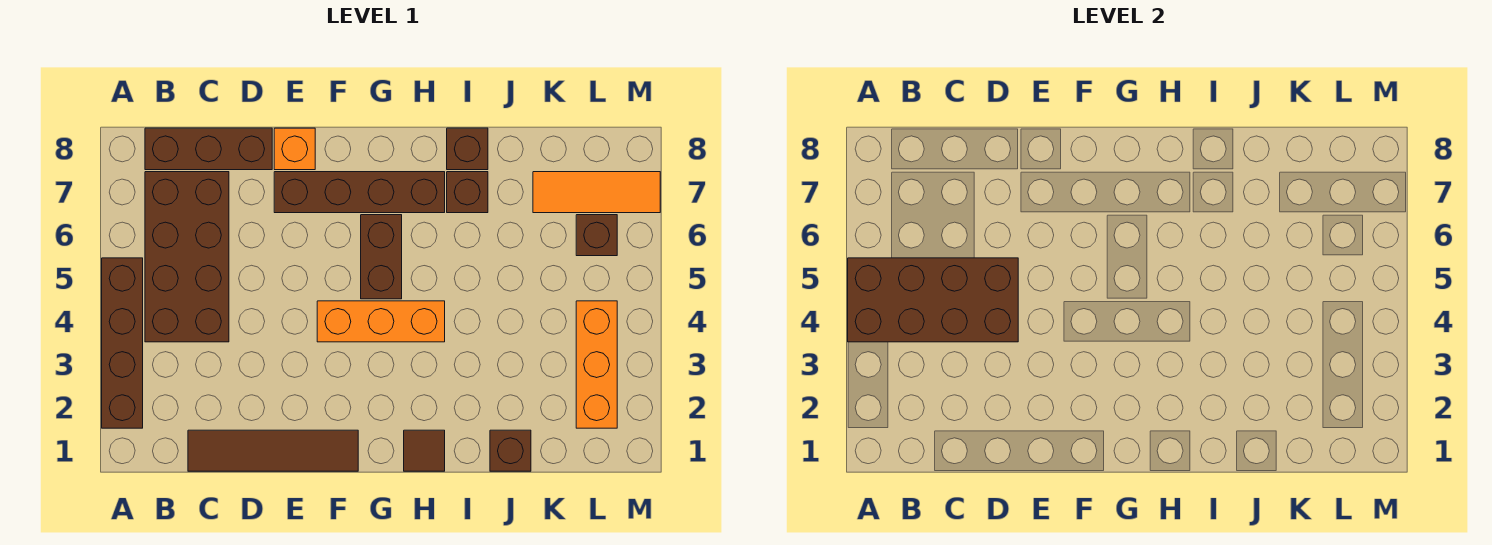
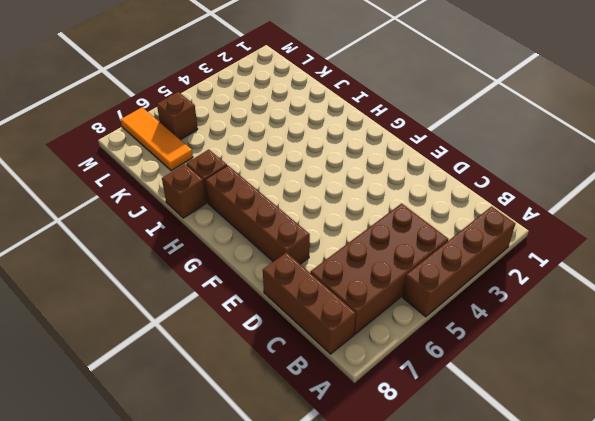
none -> brown 1x4 tile [188,430,358,471]
none -> orange 1x1 brick [274,128,315,170]
none -> orange 1x3 brick [317,301,445,342]

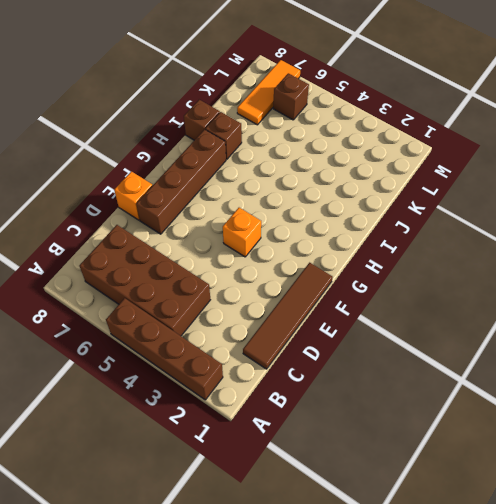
orange 1x1 brick [223,208,261,257] -> orange 1x3 brick [317,301,445,342]
none -> brown 1x3 brick [145,128,272,170]
none -> brown 1x2 brick [361,215,402,299]
none -> brown 1x1 tile [404,430,445,471]

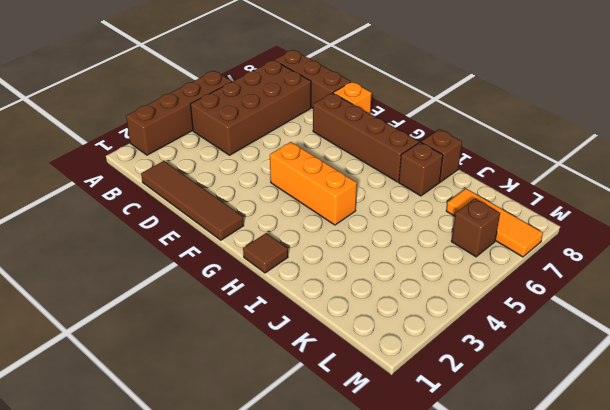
none -> brown 1x2 brick [361,215,402,299]
none -> brown 1x1 brick [490,430,531,471]
none -> orange 1x3 brick [576,301,617,428]

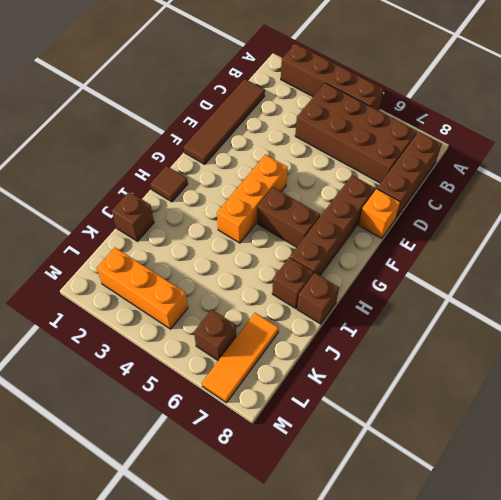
none -> brown 2x4 brick [848,258,1018,342]

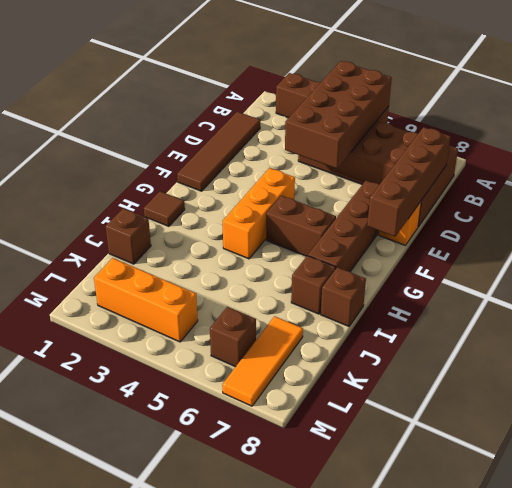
brown 1x4 brick [367,127,451,237] -> none

